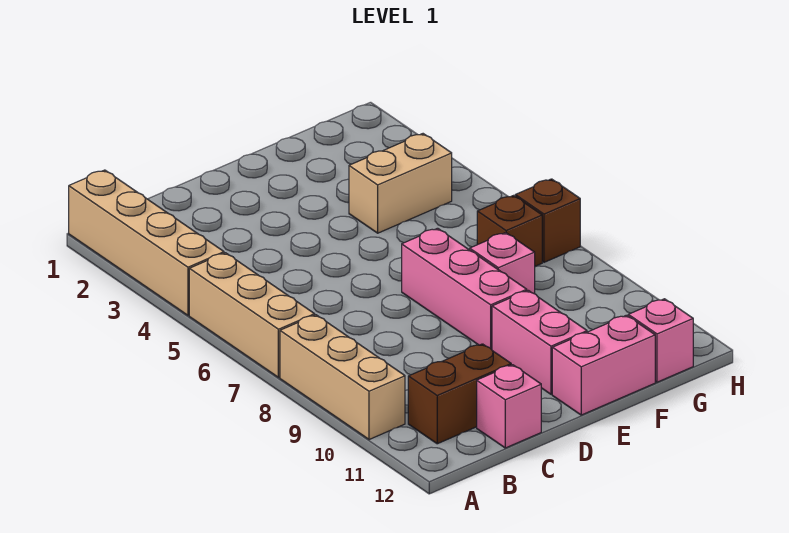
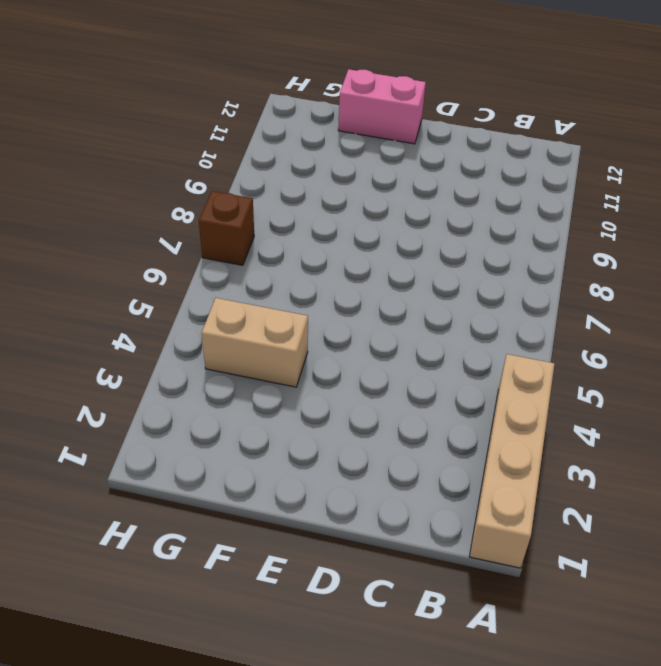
none -> tan 1x3 brick [189,253,315,378]
none -> tan 1x3 brick [280,315,405,440]
none -> brown 1x2 brick [408,344,511,444]

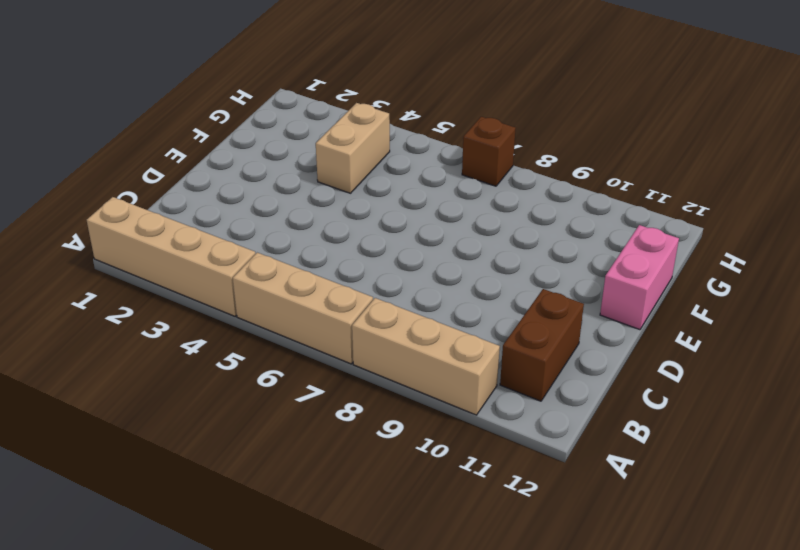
none -> pink 1x1 brick [477,365,541,448]
none -> pink 1x3 brick [402,228,527,350]
none -> pink 1x2 brick [492,290,587,394]

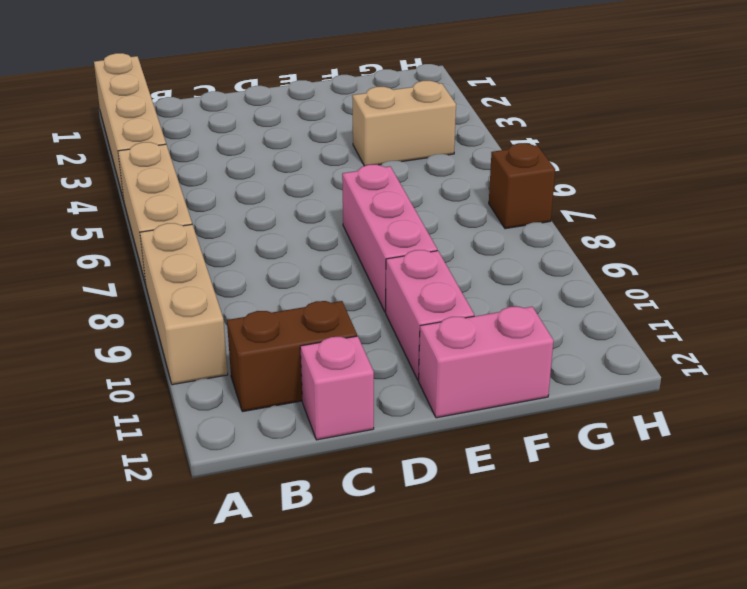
none -> pink 1x1 brick [470,233,535,294]
none -> brown 1x1 brick [477,196,542,266]
none -> pink 1x1 brick [628,299,693,382]

